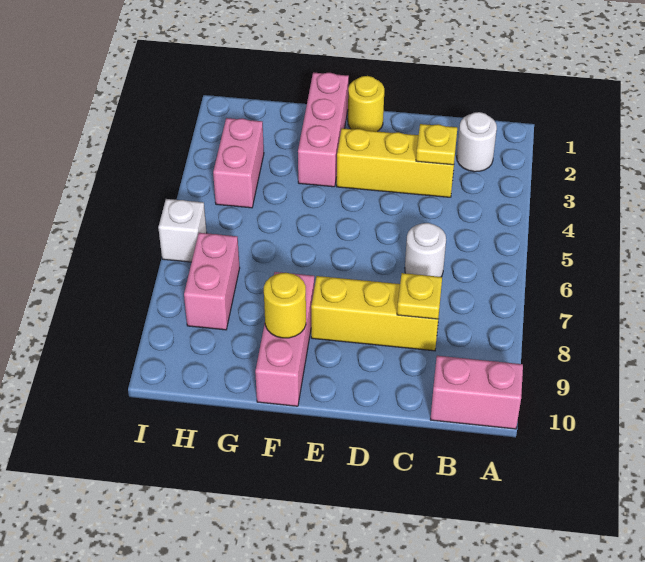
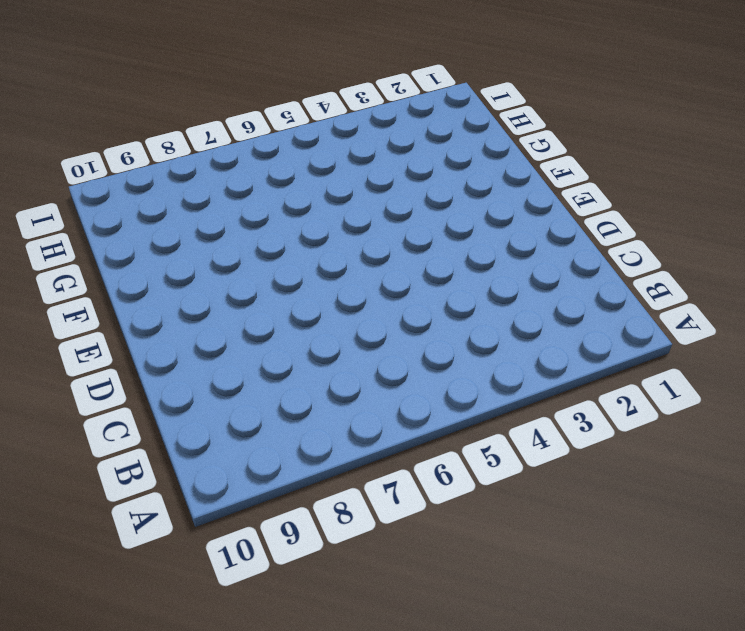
none -> pink 1x2 brick [430,356,523,429]
none -> white 1x1 round brick [457,112,497,172]
none -> yellow 1x3 brick [337,128,456,197]

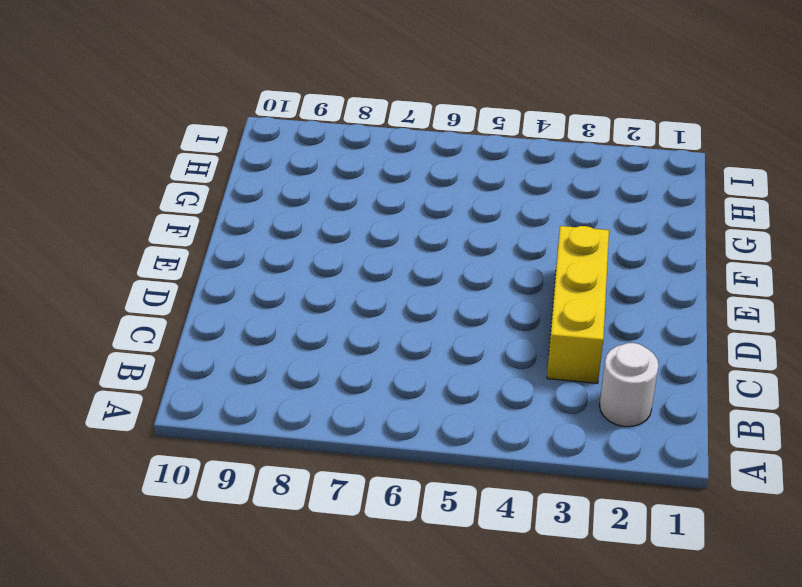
none -> pink 1x2 brick [430,356,523,429]
none -> white 1x1 round brick [405,223,446,277]
none -> yellow 1x3 brick [311,276,440,351]

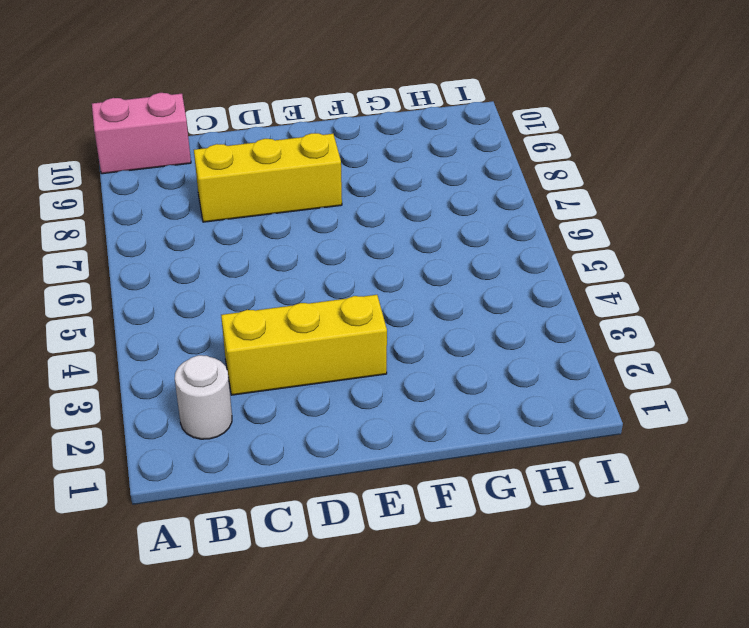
none -> white 1x1 round brick [405,223,446,277]
none -> yellow 1x1 round brick [348,76,384,131]
none -> pink 1x3 brick [298,73,349,187]

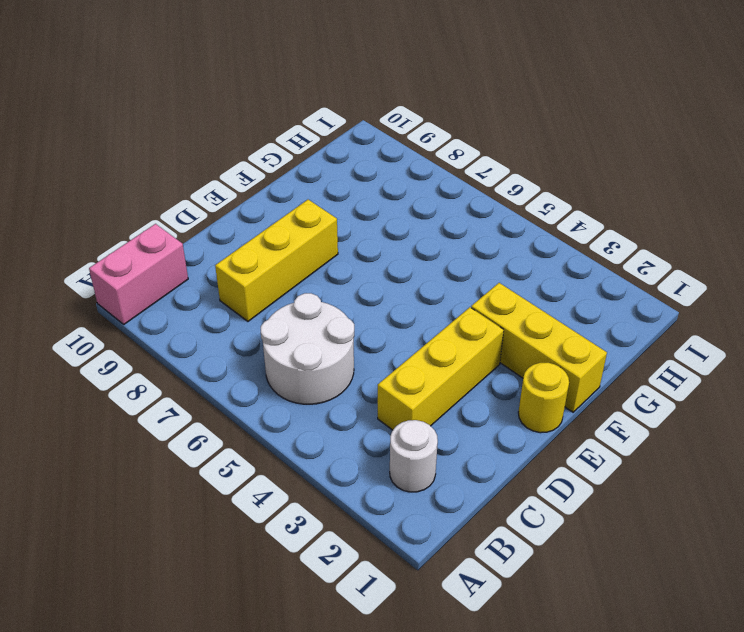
white 2x2 round brick [261,293,354,404] -> white 1x1 round brick [405,223,446,277]
yellow 1x3 brick [471,283,607,412] -> pink 1x3 brick [298,73,349,187]
none -> pink 1x3 brick [255,272,315,406]
none -> pink 1x2 brick [213,118,264,208]
none -> pink 1x2 brick [184,233,240,330]

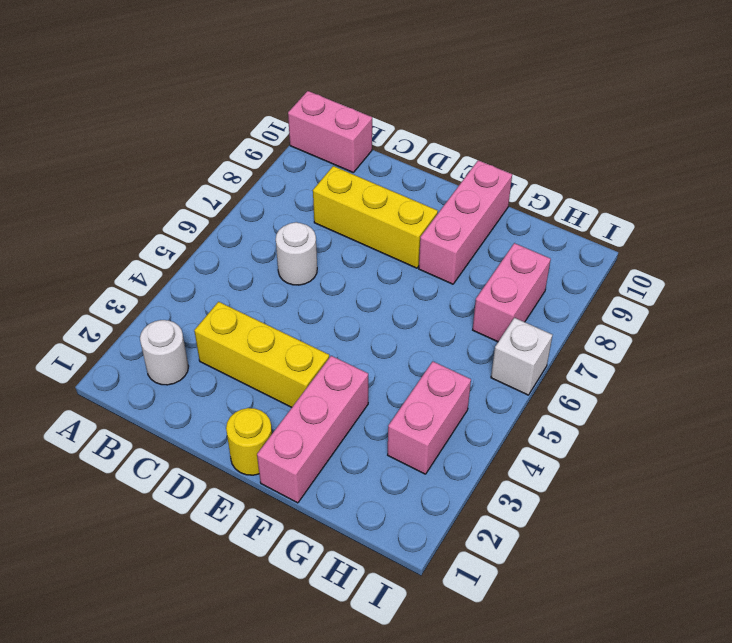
none -> yellow 1x1 plate [416,124,457,165]
none -> yellow 1x1 plate [397,273,442,319]
none -> yellow 1x1 round brick [264,273,306,338]

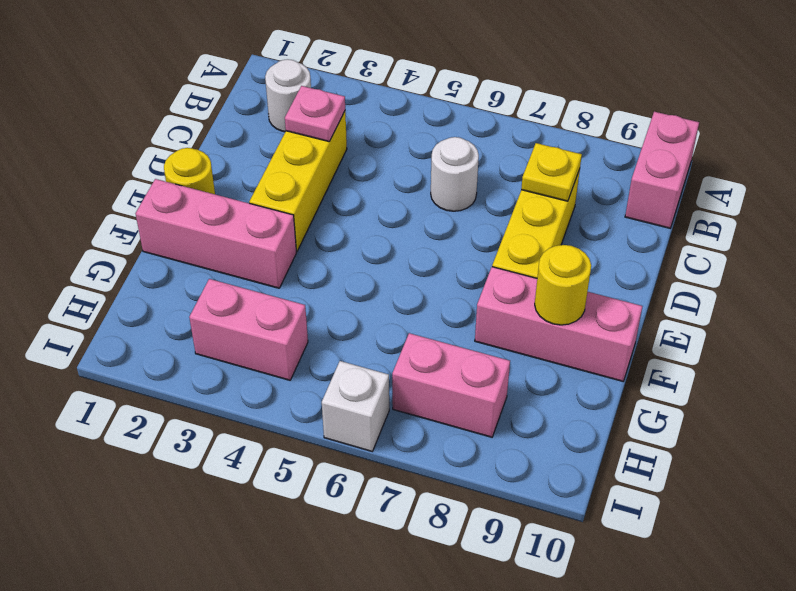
pink 1x1 plate [285,86,345,141] -> yellow 1x1 plate [416,124,457,165]

